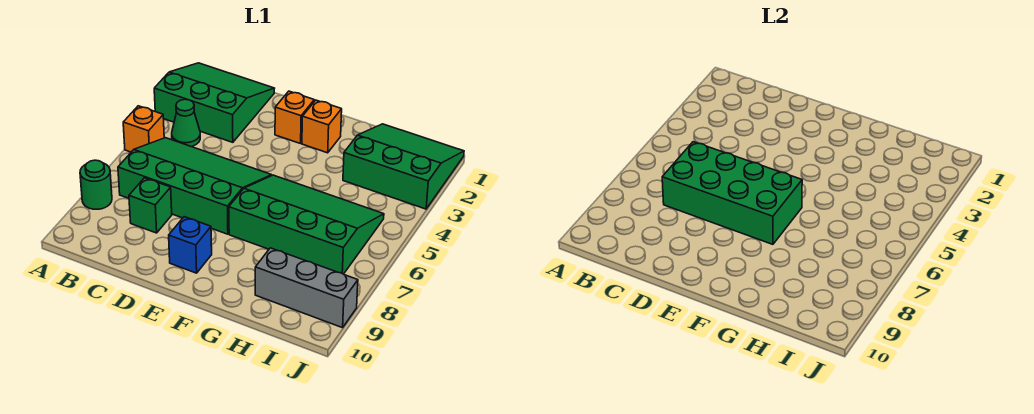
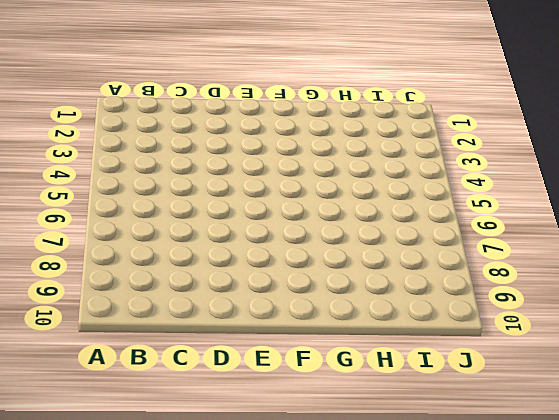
none -> green 3x3 slope [154,63,275,142]
none -> orange 1x1 brick [123,106,164,152]
none -> green 1x1 round brick [80,160,112,209]

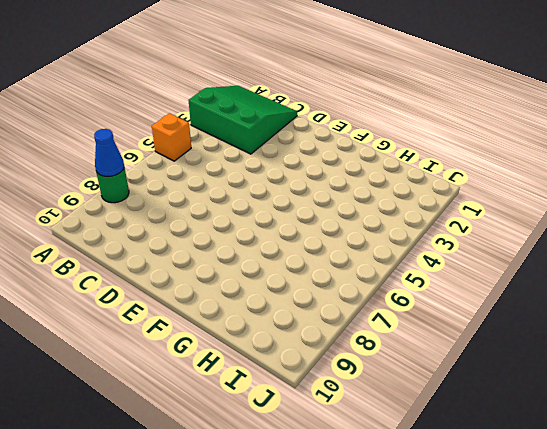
blue 1x1 cone [94,129,124,177] -> none
none -> green 1x1 cone [172,99,200,147]
none -> green 3x4 slope [118,138,272,234]
none -> green 1x1 brick [129,178,172,233]

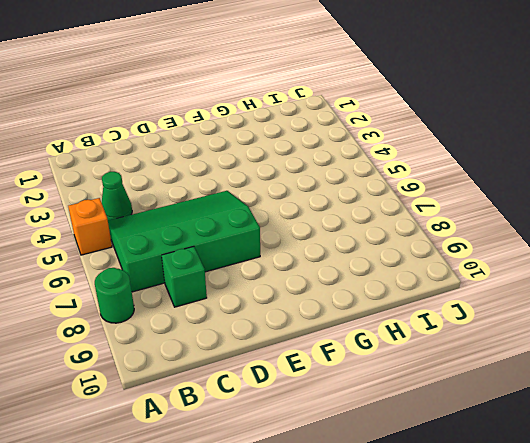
none -> green 3x3 slope [154,63,275,142]
none -> orange 1x1 brick [275,91,314,144]
none -> blue 1x1 brick [169,217,212,273]

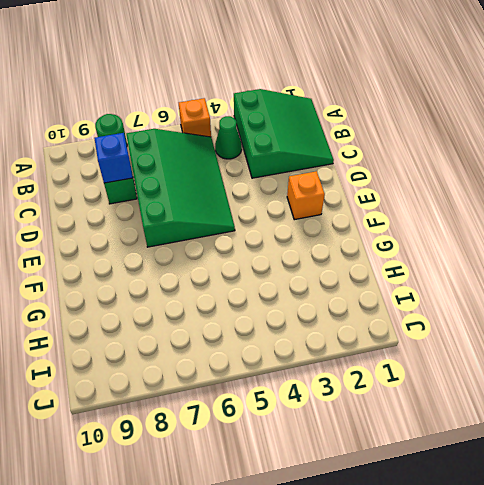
blue 1x1 brick [94,133,133,183] -> blue 1x1 brick moved to [169,217,212,273]
none -> orange 1x1 brick [302,100,342,153]
none -> green 3x4 slope [229,175,384,274]
none -> green 3x3 slope [343,124,464,209]

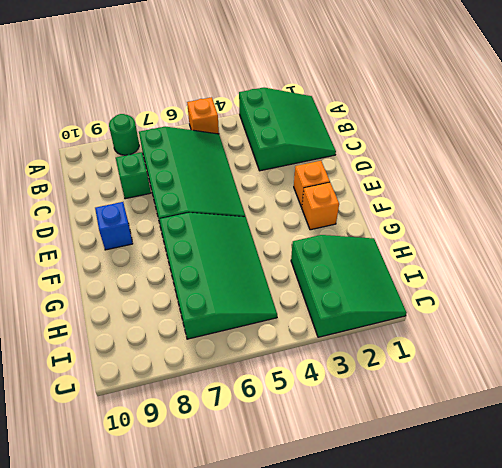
none -> green 1x1 cone [172,99,200,147]
none -> grey 1x3 brick [255,248,358,328]
none -> green 2x4 brick [662,142,802,244]

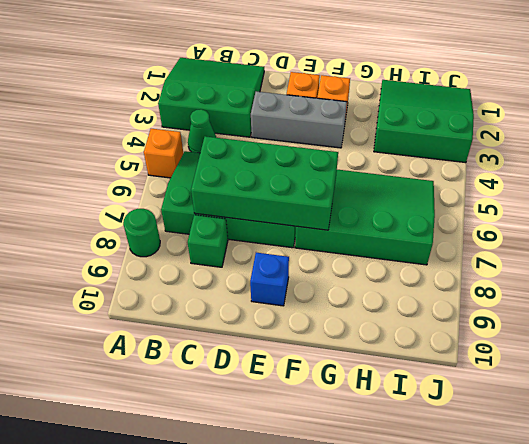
grey 1x3 brick [251,91,347,148] -> grey 1x3 brick moved to [255,248,358,328]

